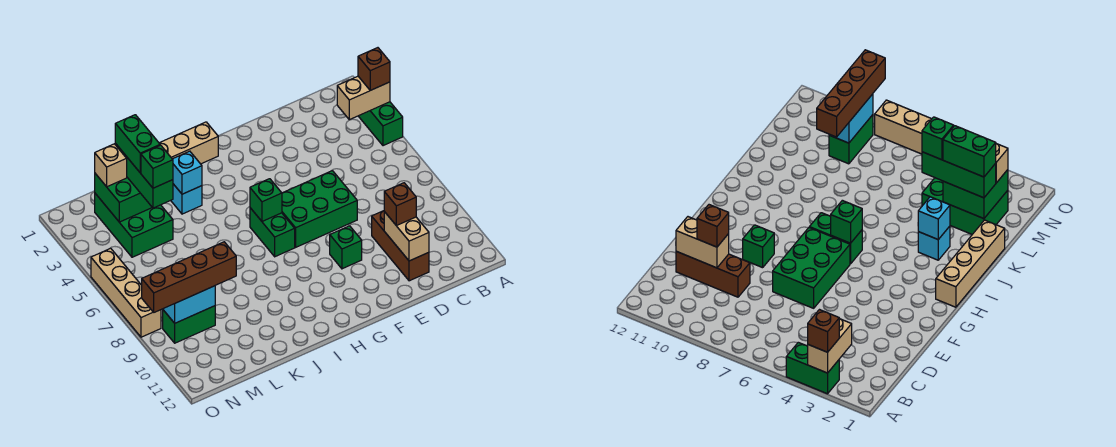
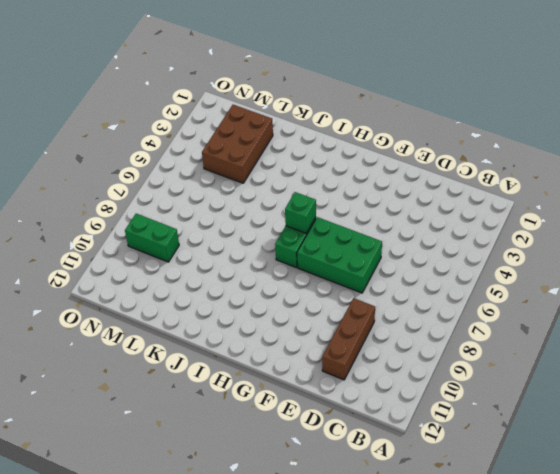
brown 2x3 brick [202,105,273,183] -> green 2x3 brick [95,194,173,257]
none -> green 1x2 brick [359,102,403,146]
none -> green 1x1 brick [330,226,362,269]
none -> tan 1x4 brick [159,122,218,164]

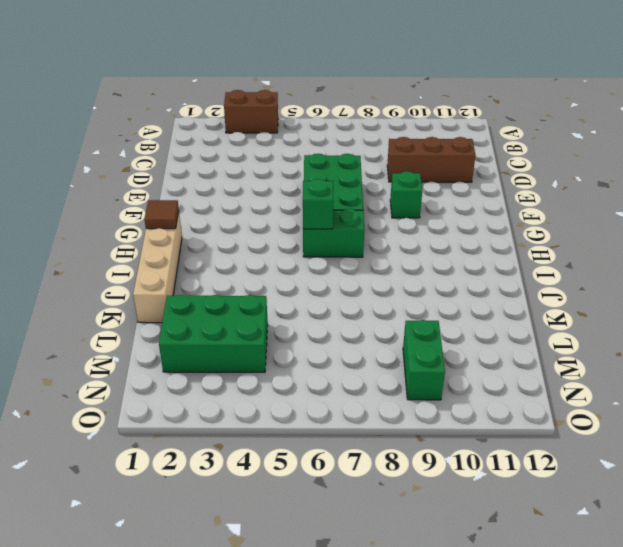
brown 1x2 brick [224,90,278,133] -> green 1x2 brick [359,102,403,146]
brown 1x1 tile [145,200,179,229] -> none
none -> cyan 1x1 brick [171,184,202,214]
none -> tan 1x4 brick [91,248,161,337]
none -> tan 1x2 brick [337,76,390,120]

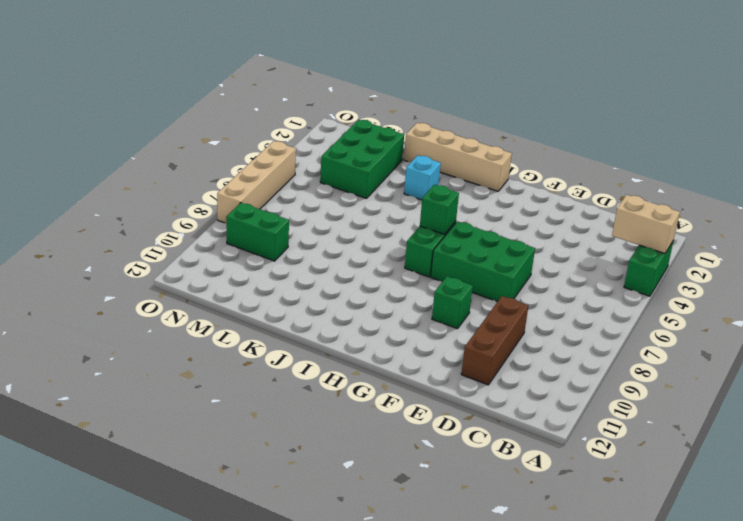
none -> tan 1x2 brick [384,212,429,261]
none -> cyan 1x1 brick [173,151,202,194]
none -> green 2x2 brick [95,174,152,222]

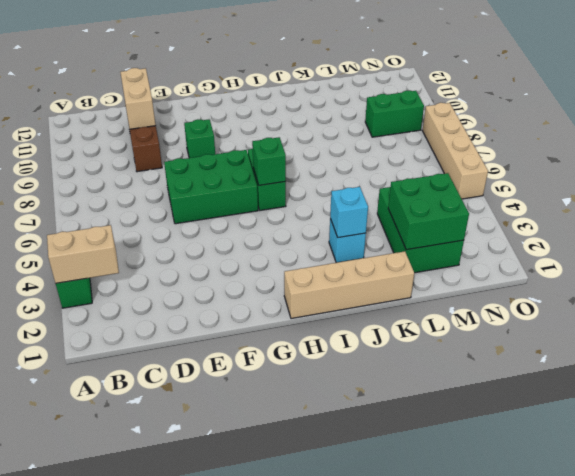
none -> cyan 1x2 brick [163,286,215,323]
none -> brown 1x1 brick [358,48,390,90]
none -> brown 1x1 brick [384,183,416,226]

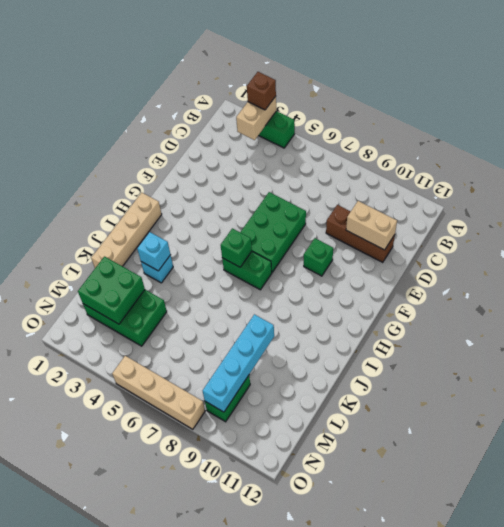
cyan 1x4 brick [203,314,274,412] -> cyan 1x2 brick [163,286,215,323]
none -> brown 1x1 brick [384,183,416,226]
none -> green 1x3 brick [115,144,173,208]
none -> brown 1x4 brick [142,242,236,312]

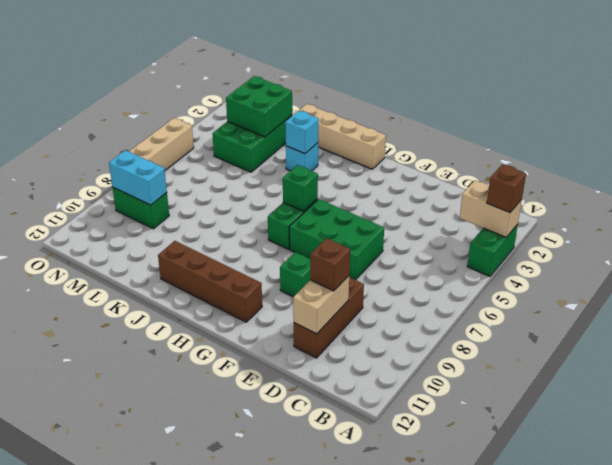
brown 1x4 brick [158,241,262,322] -> brown 1x4 brick moved to [142,242,236,312]
none -> green 1x3 brick [115,144,173,208]
none -> tan 1x1 brick [95,144,127,187]
none -> green 1x2 brick [115,115,160,173]

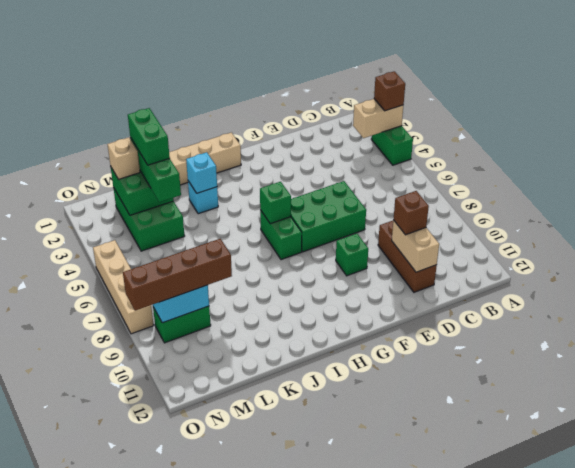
none -> green 1x1 brick [141,145,173,188]

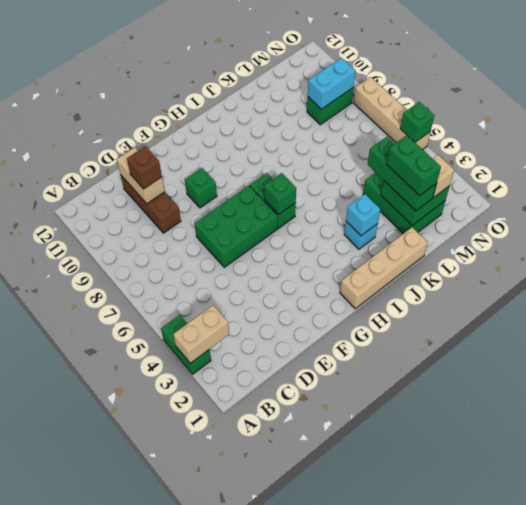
green 1x1 brick [400,102,434,142] -> green 1x1 brick moved to [141,145,173,188]
none -> brown 1x1 brick [358,48,390,90]
none -> brown 1x4 brick [142,242,236,312]

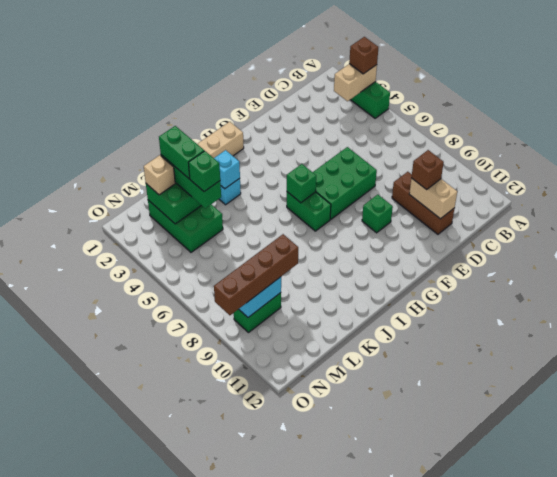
none -> tan 1x4 brick [91,248,161,337]

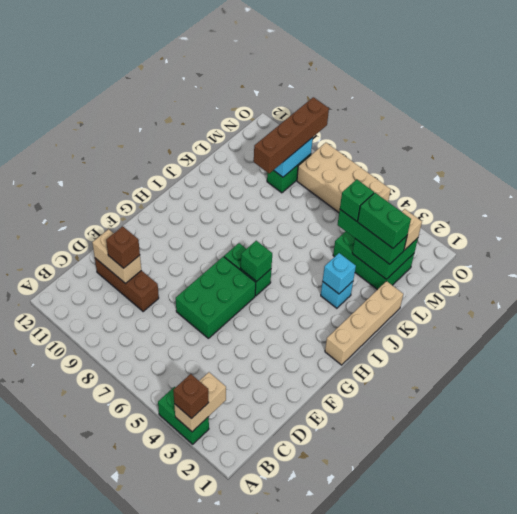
tan 2x4 brick [297,143,391,212] -> tan 1x4 brick [91,248,161,337]
none -> green 1x1 brick [330,226,362,269]

